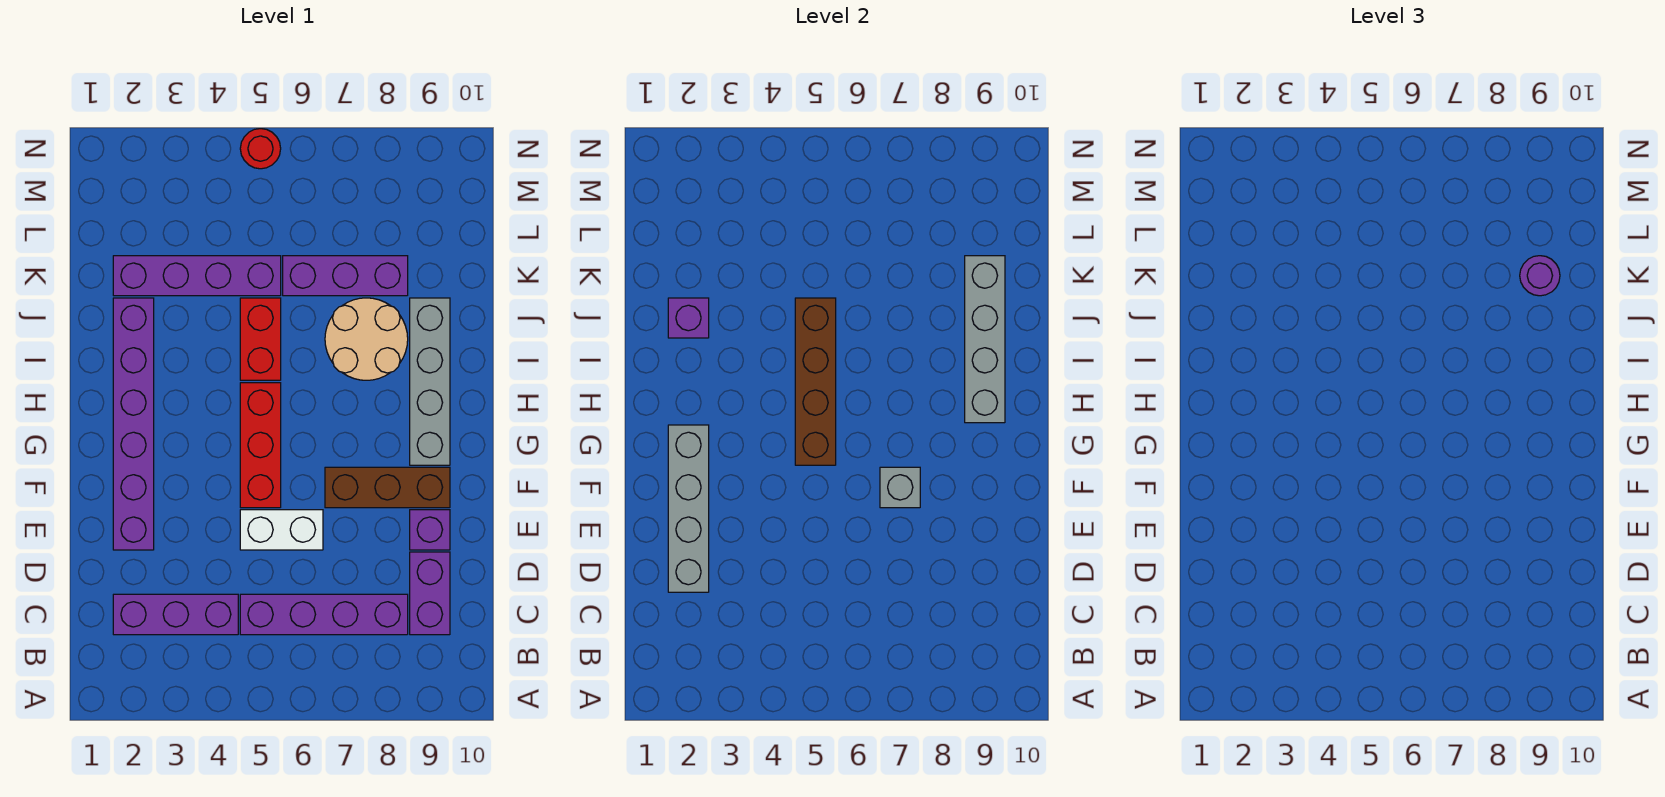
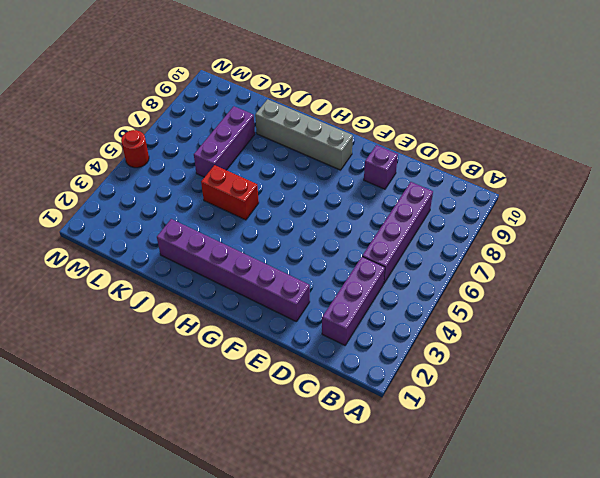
none -> purple 1x2 brick [410,552,450,635]
none -> white 1x2 brick [240,510,323,550]
none -> red 1x3 brick [240,383,281,508]

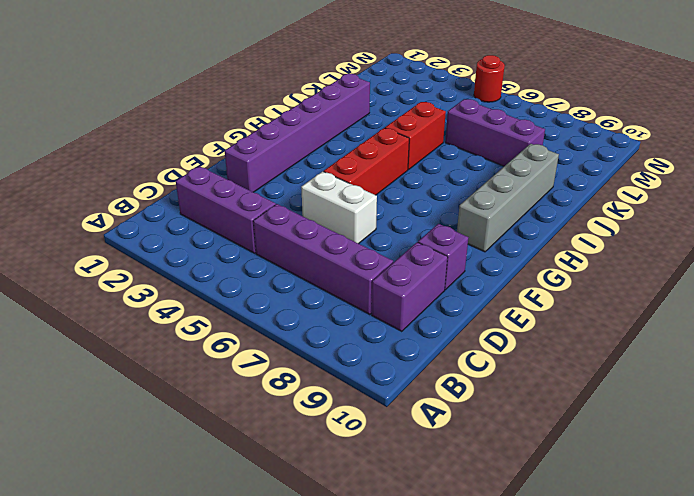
none -> brown 1x3 brick [325,467,450,508]
none -> tan 2x2 round brick [325,298,408,380]
none -> purple 1x4 brick [113,256,281,296]

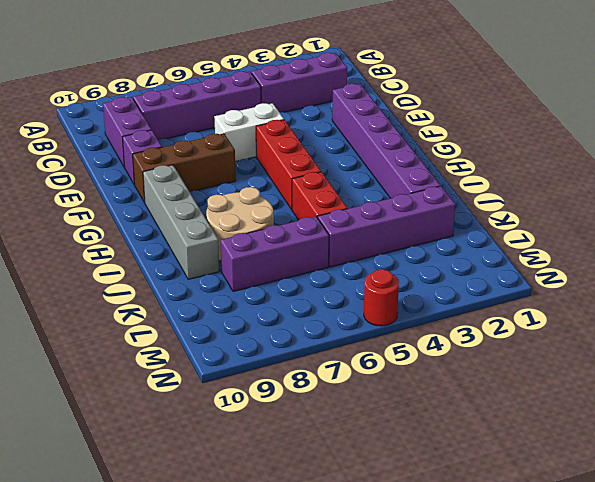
none -> grey 1x4 brick [668,425,709,592]
none -> grey 1x1 brick [880,467,920,508]
none -> brown 1x4 brick [795,298,836,465]

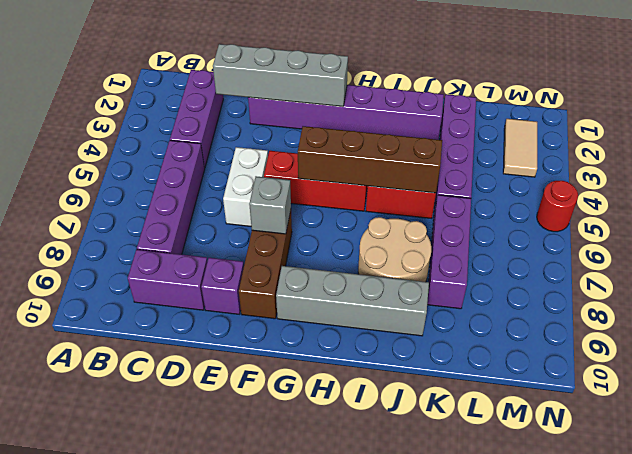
tan 1x2 tile [503,119,537,177] -> none
none -> grey 1x4 brick [965,256,1005,423]
none -> purple 1x1 brick [668,298,709,338]
none -> purple 1x1 round brick [1520,256,1560,296]

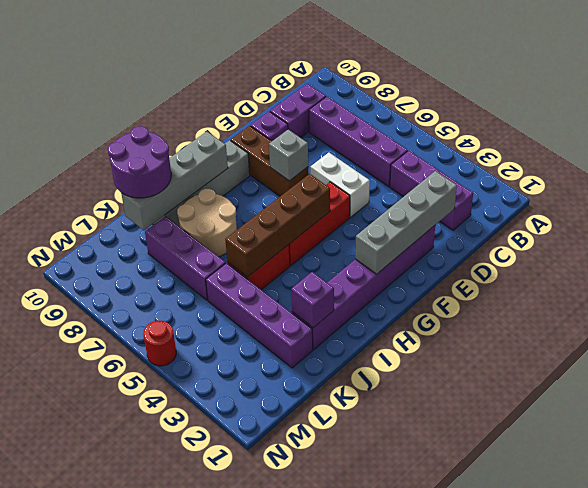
purple 2x2 round brick [108,126,171,198] -> purple 1x1 round brick [1520,256,1560,296]

